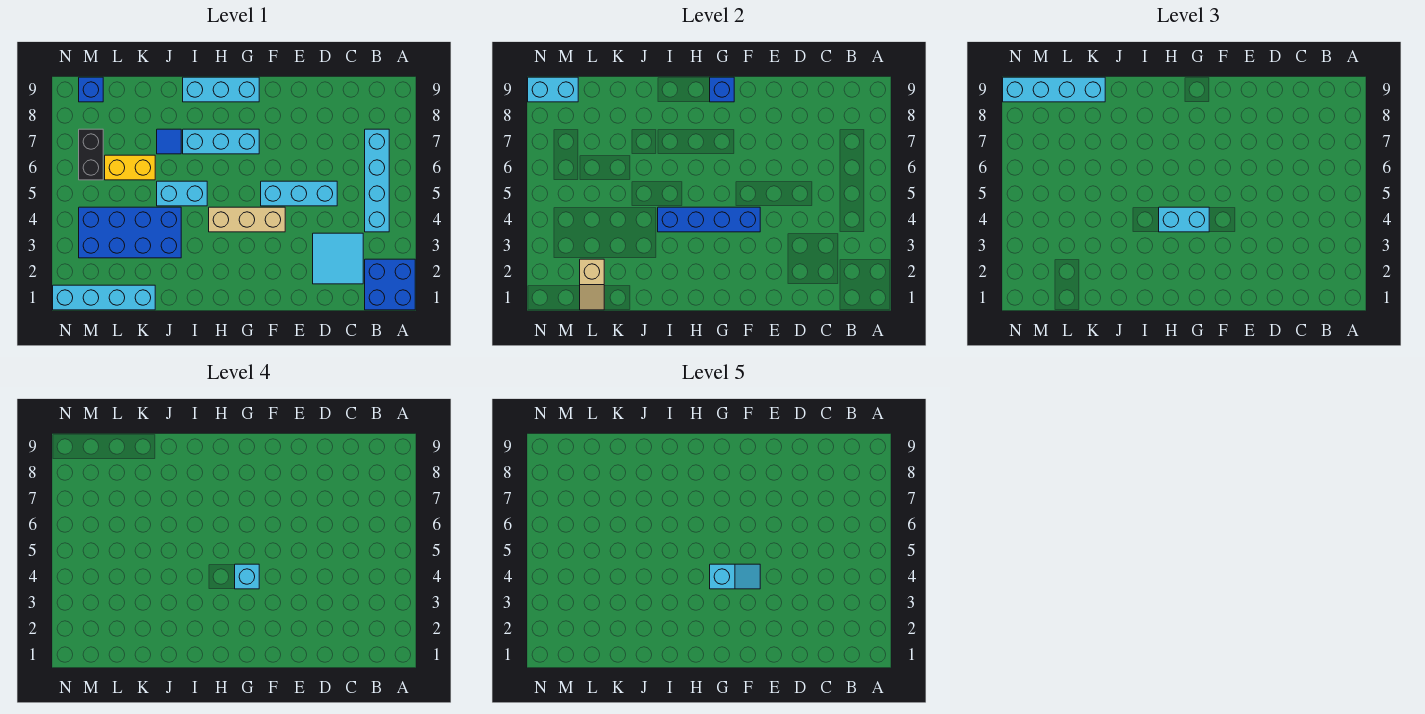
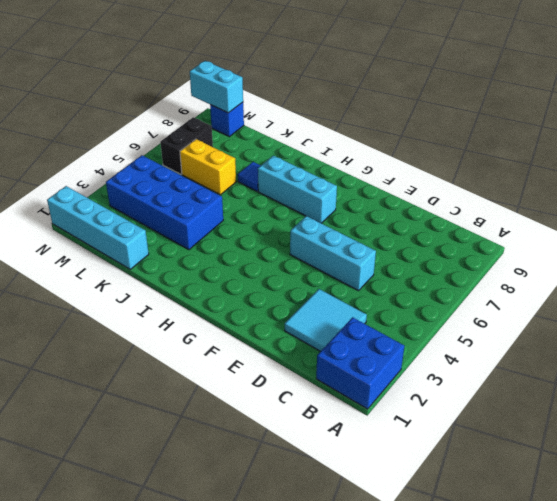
none -> cyan 1x4 brick [365,129,389,232]
none -> tan 1x3 brick [209,207,285,232]
none -> cyan 1x3 brick [183,77,259,102]

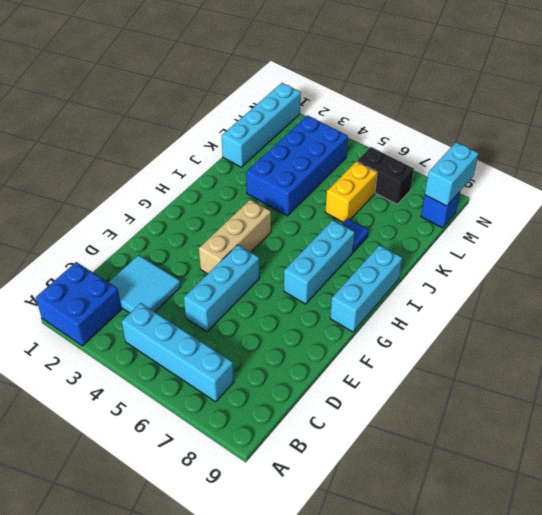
none -> cyan 1x2 brick [157,181,207,206]
none -> blue 1x4 brick [658,207,760,232]
none -> blue 1x1 brick [710,77,734,102]

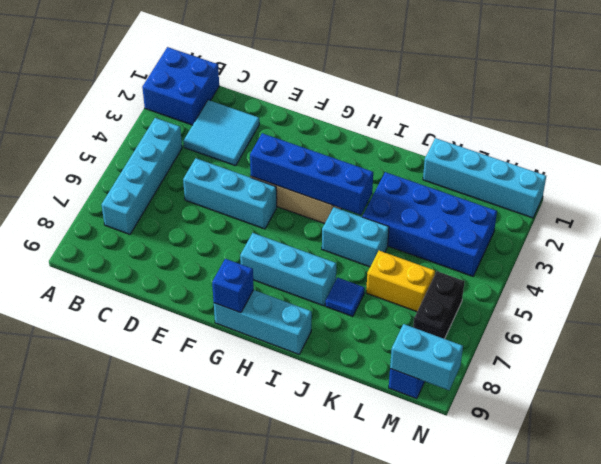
none -> tan 1x2 slope [580,259,604,310]
none -> cyan 1x2 brick [1159,207,1209,232]
none -> cyan 1x4 brick [1003,77,1105,102]

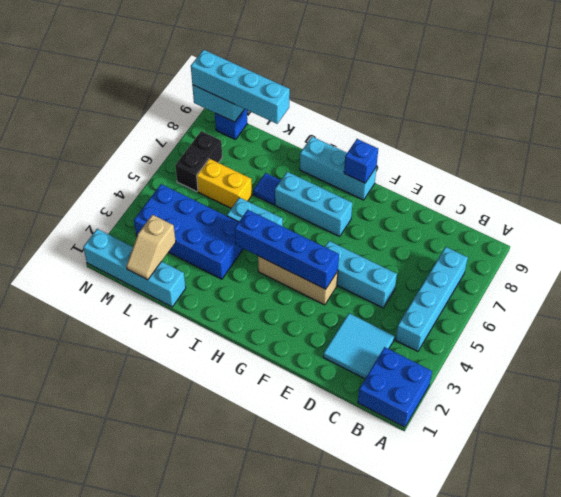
none -> cyan 1x2 brick [1159,207,1209,232]
none -> cyan 1x1 brick [235,564,259,589]
none -> cyan 1x2 slope [710,564,760,589]

